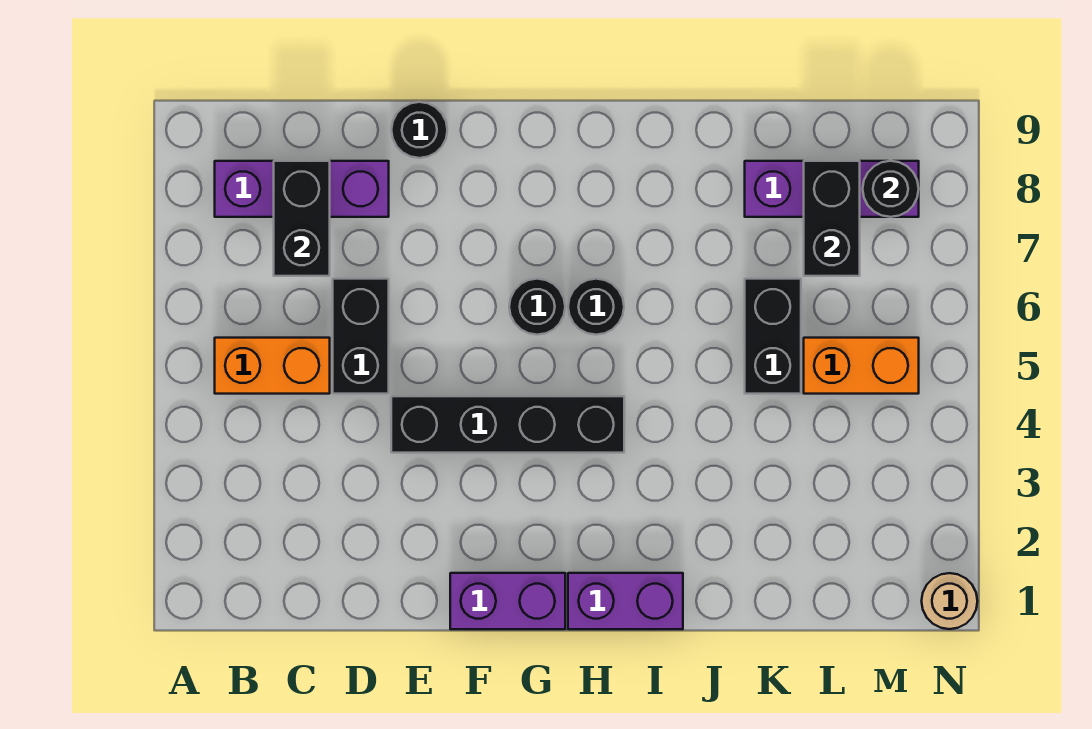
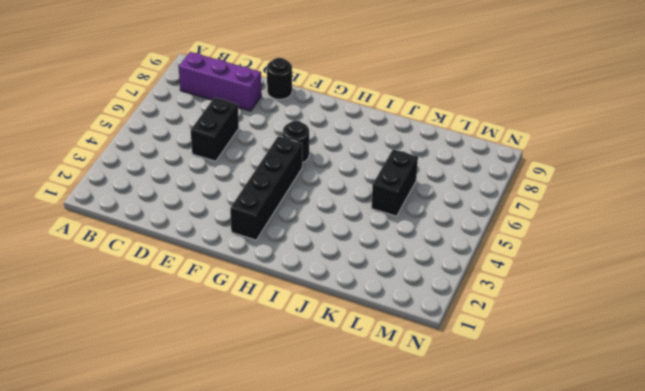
black 1x4 brick [230,136,302,240] -> black 1x4 brick turned to [391,396,624,453]
none -> orange 1x2 brick [215,338,330,394]
none -> purple 1x2 brick [450,573,565,629]
none -> purple 1x2 brick [568,573,683,629]

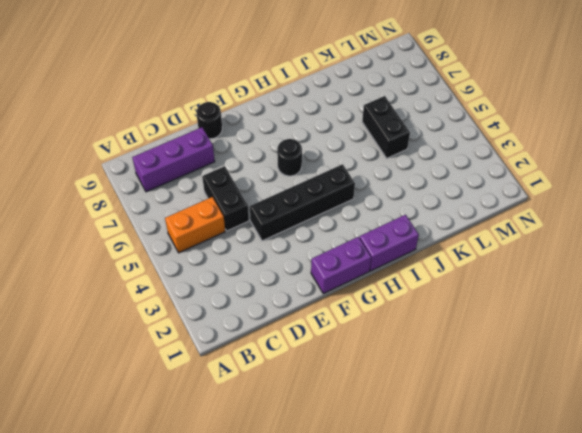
none -> black 1x1 round brick [568,279,624,335]
none -> purple 1x3 brick [745,161,919,217]
none -> orange 1x2 brick [804,338,919,394]

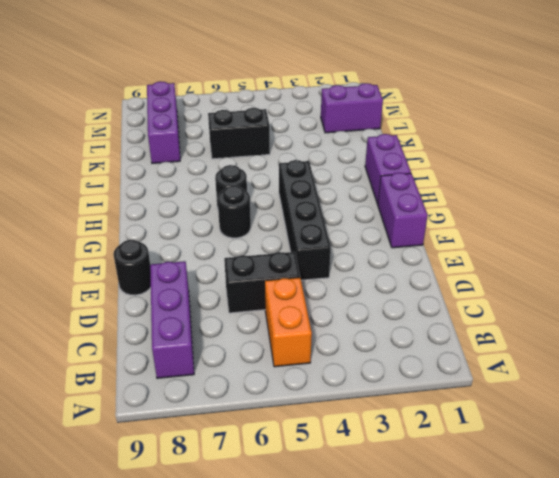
purple 1x2 brick [321,83,383,133] -> none
none -> orange 1x2 brick [804,338,919,394]
none -> tan 1x1 round brick [922,573,977,629]
none -> black 1x2 brick [274,161,330,276]

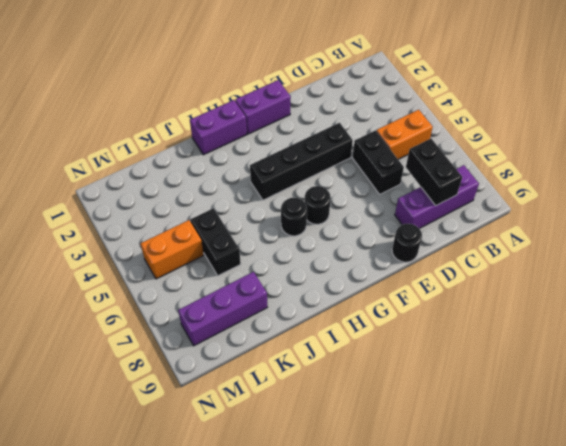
none -> tan 1x1 round brick [922,573,977,629]
none -> black 1x2 brick [804,161,860,276]
none -> black 1x1 round brick [863,161,919,217]

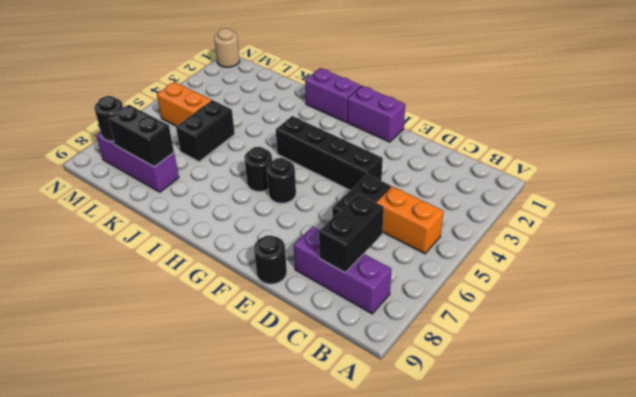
black 1x2 brick [109,105,174,167] -> black 1x2 brick turned to [804,161,860,276]

